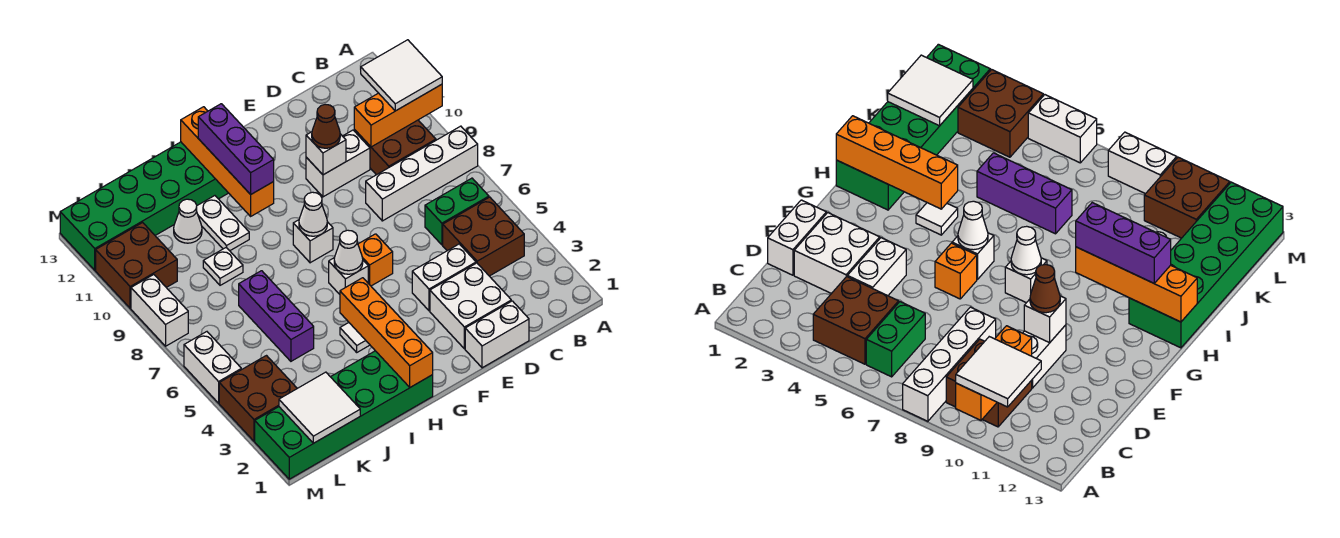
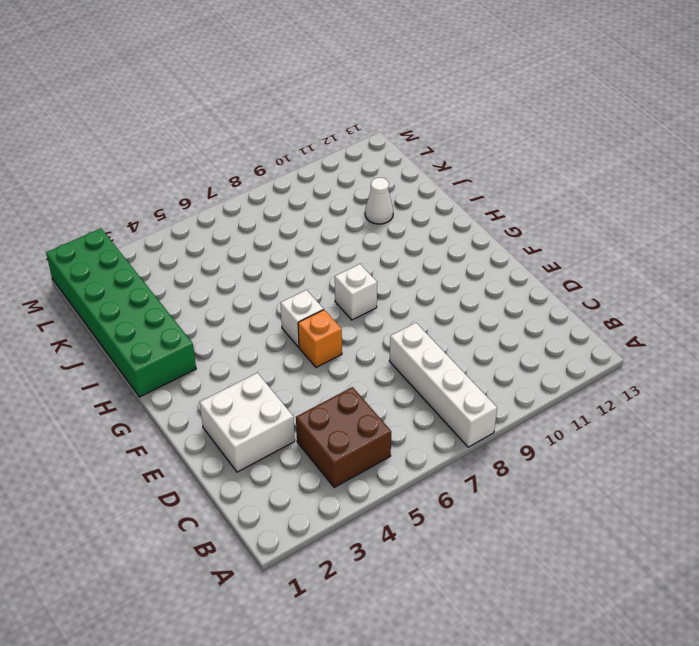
none -> green 1x2 brick [425,178,489,245]
none -> brown 2x2 brick [354,120,436,175]
none -> white 1x2 brick [465,301,529,368]
none -> white 1x2 brick [412,244,476,311]

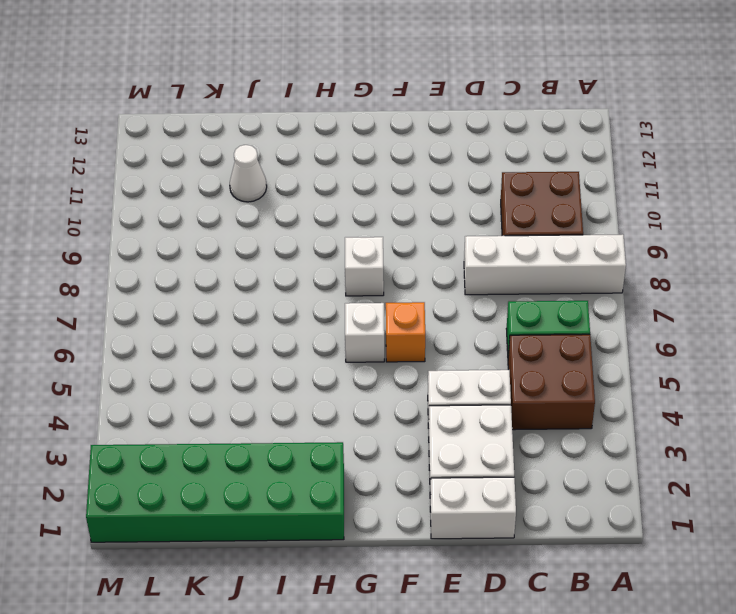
none -> white 1x2 brick [306,130,370,197]
none -> white 1x1 tile [340,323,370,352]
none -> green 2x6 brick [60,142,228,270]
none -> white 1x2 plate [197,196,249,251]

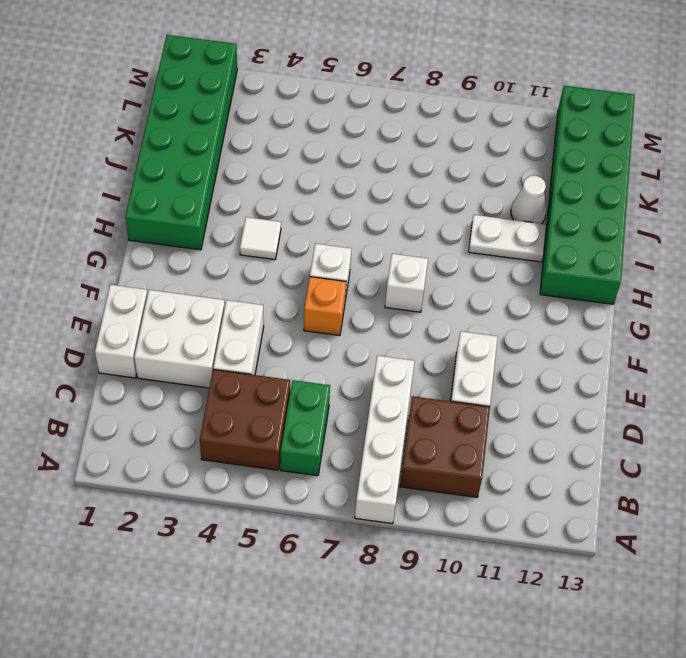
none -> purple 1x3 brick [239,271,314,361]
none -> white 1x1 plate [203,248,243,285]
none -> brown 2x2 brick [219,356,297,441]
none -> brown 2x2 brick [96,223,177,308]

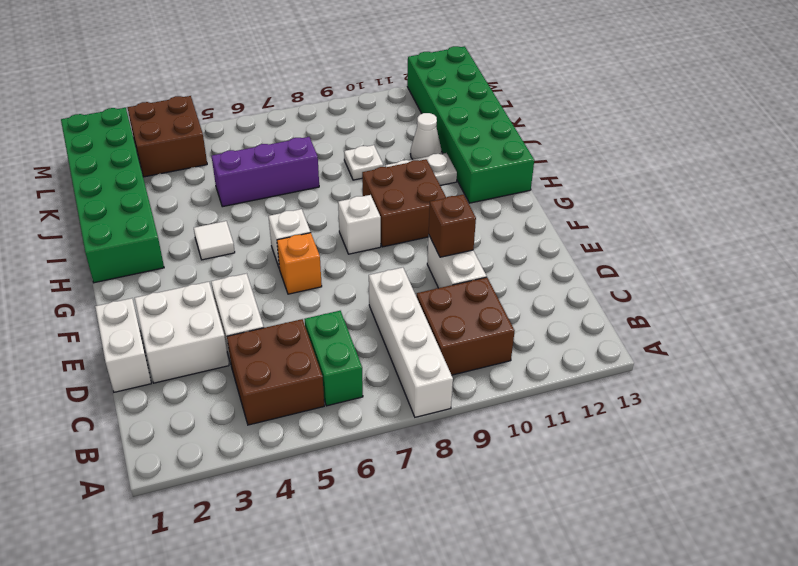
brown 1x1 brick [429,194,476,257] -> white 1x1 brick [306,132,346,175]
brown 2x2 brick [362,159,446,247] -> brown 2x2 brick moved to [96,223,177,308]
none -> white 1x2 brick [184,332,241,403]
none -> white 1x2 brick [131,275,188,346]
none -> orange 1x3 brick [354,84,442,147]
none -> white 1x1 cone [334,230,363,274]

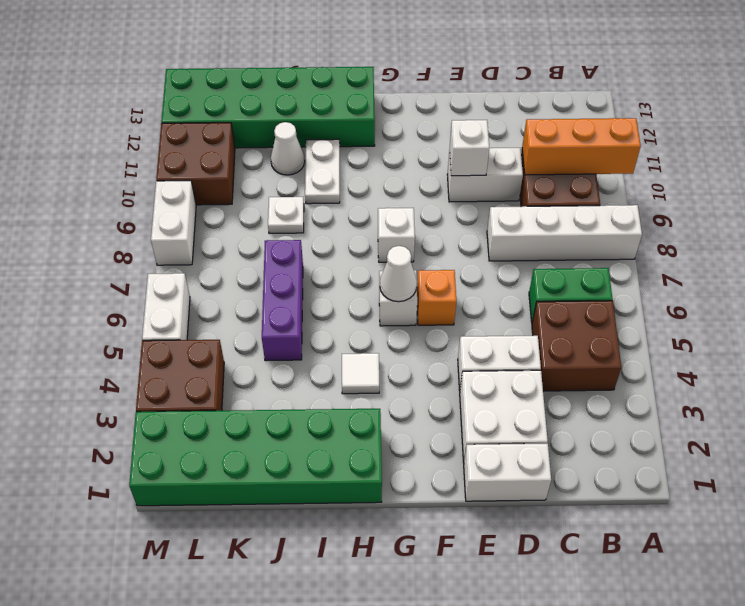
none -> white 1x1 cone [299,192,327,236]
none -> orange 1x4 brick [340,278,433,387]
none -> orange 1x4 brick [181,107,274,216]
none -> white 2x2 tile [279,372,360,443]

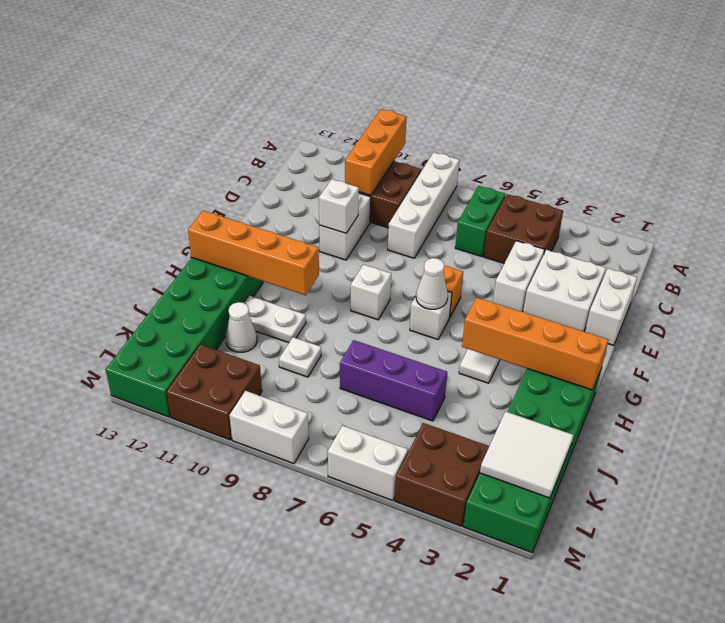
none -> white 1x1 cone [299,192,327,236]
none -> white 2x2 tile [361,40,442,111]
none -> brown 1x1 cone [312,104,340,148]
none -> purple 1x3 brick [198,104,274,195]

